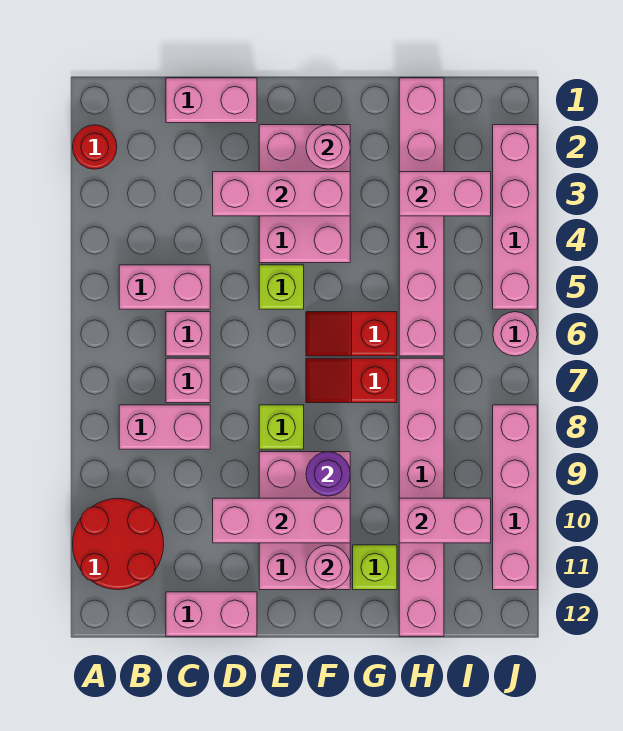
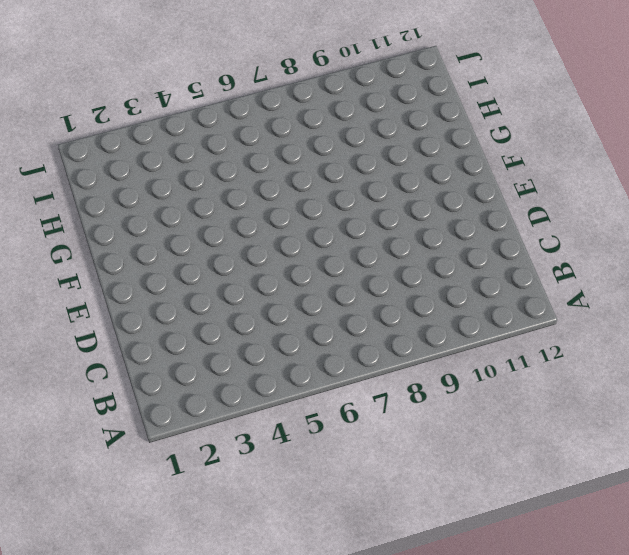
none -> red 1x1 round brick [73,125,117,169]
none -> red 2x2 round brick [73,498,164,590]
none -> pink 1x2 brick [119,265,210,309]

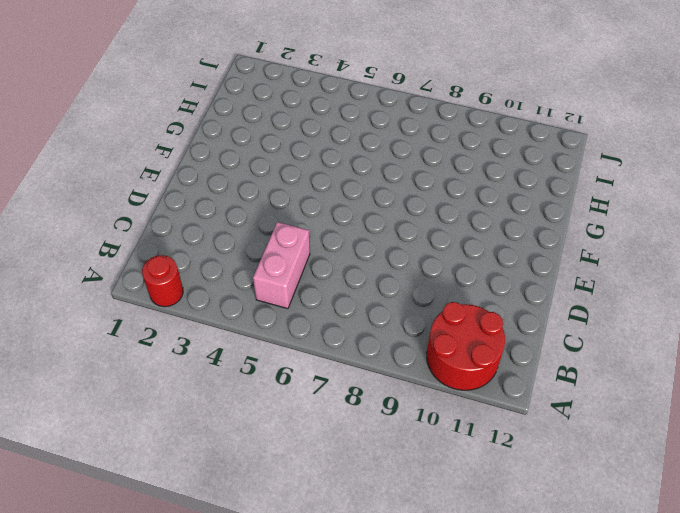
none -> pink 1x2 brick [119,405,210,449]
none -> pink 1x2 brick [166,78,257,123]
none -> pink 1x1 brick [166,312,210,356]

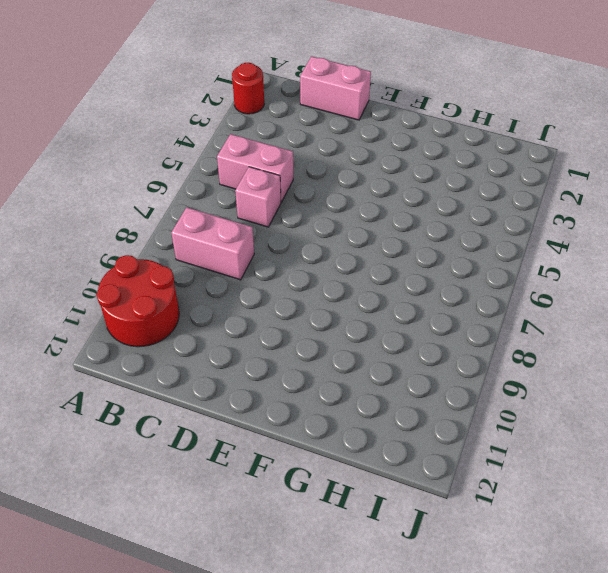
none -> pink 1x1 brick [166,358,210,403]
none -> pink 1x2 brick [166,592,257,636]
none -> pink 2x3 brick [259,125,350,263]

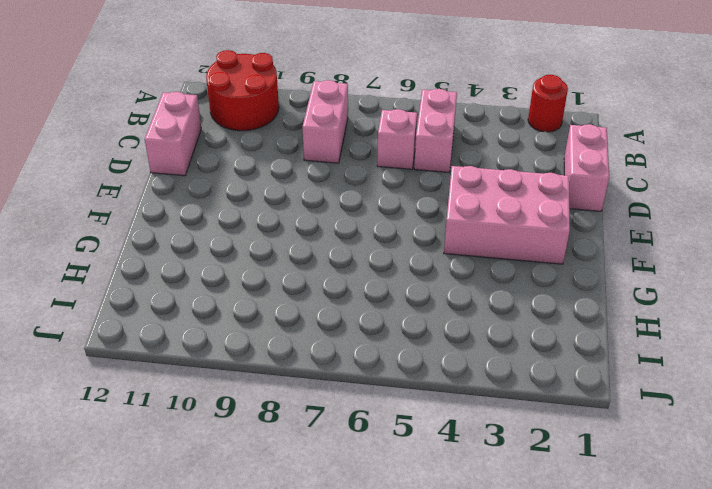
none -> pink 1x1 brick [166,358,210,403]
none -> lime 1x1 brick [259,265,304,309]
none -> lime 1x1 brick [259,405,304,449]

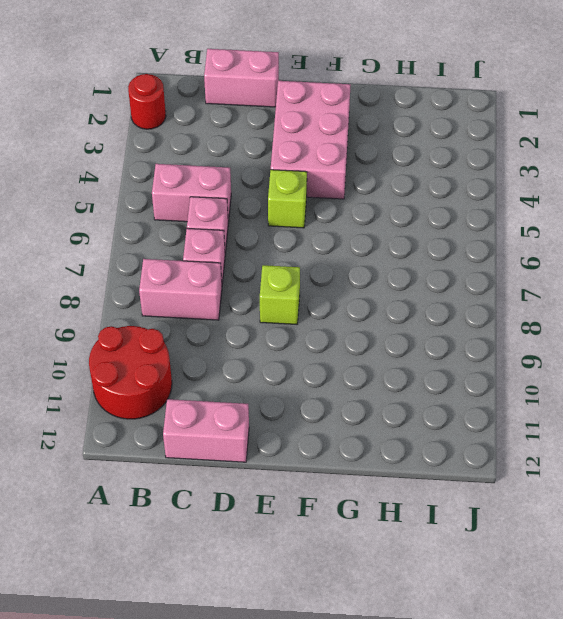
none -> pink 2x3 brick [259,452,350,590]
none -> red 1x2 slope [306,312,397,356]
none -> red 1x2 slope [306,358,397,403]

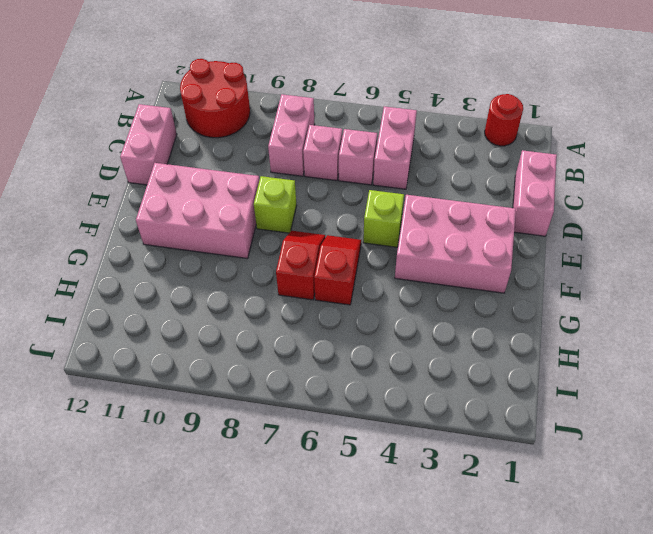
none -> lime 1x1 brick [353,545,397,590]
none -> pink 1x6 brick [399,78,444,356]
none -> pink 1x6 brick [399,358,444,636]

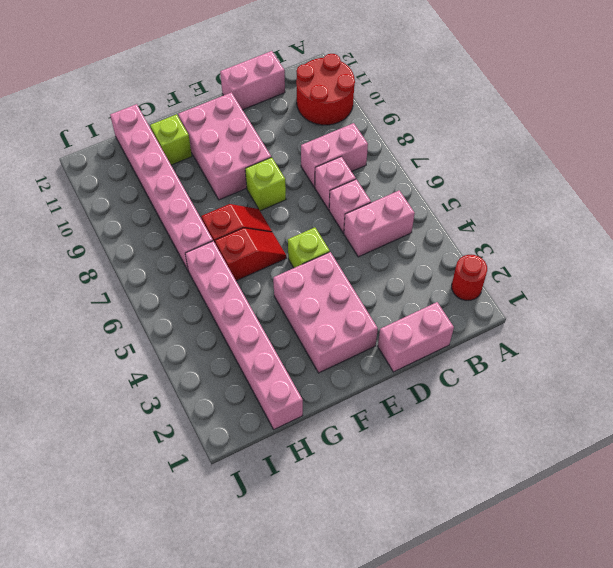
none -> pink 1x4 brick [493,125,537,309]
none -> pink 1x1 round brick [493,312,537,356]
none -> pink 1x4 brick [493,405,537,590]

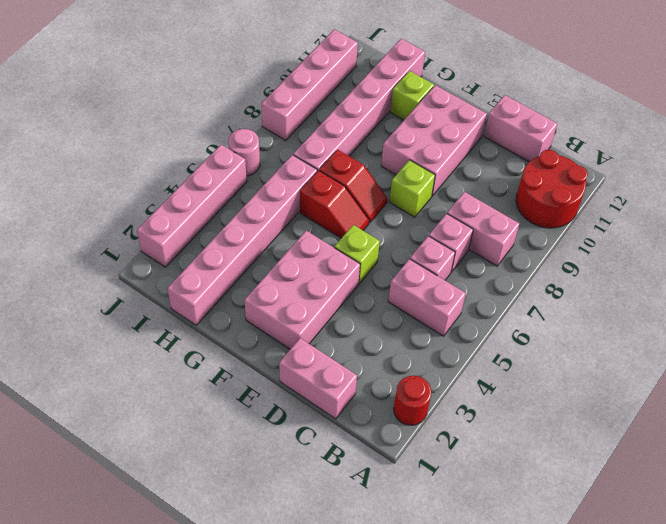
none -> pink 1x3 brick [213,172,350,216]
none -> pink 1x3 brick [213,498,350,543]
none -> pink 1x1 round brick [306,125,350,169]

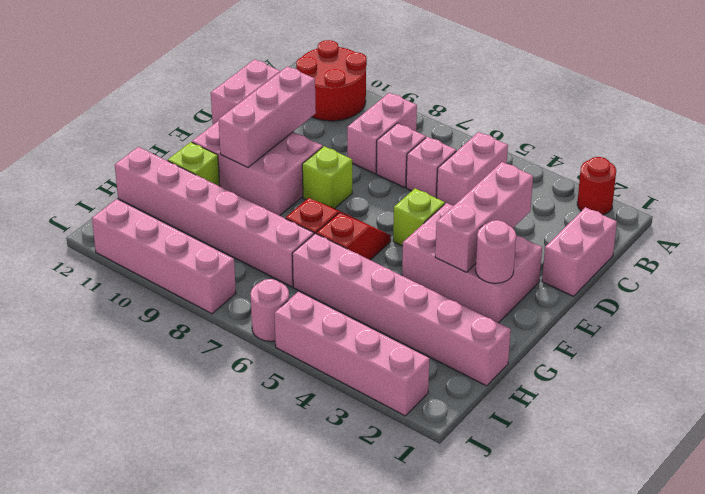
none -> purple 1x1 round brick [306,452,350,496]
none -> pink 1x1 round brick [306,545,350,590]
none -> pink 1x2 brick [399,172,491,216]

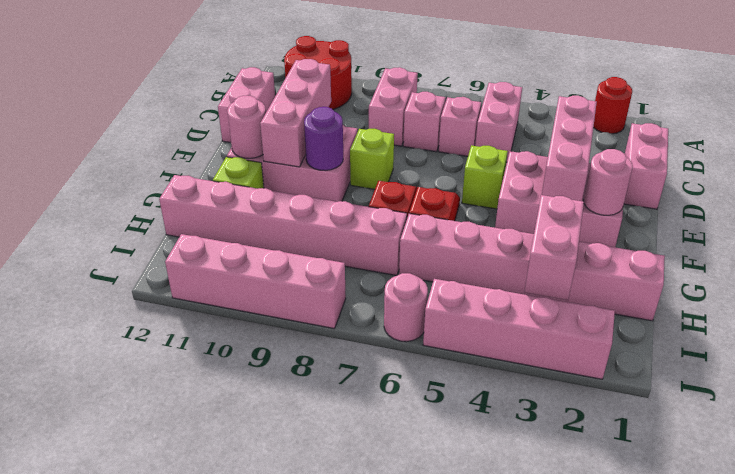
none -> pink 1x2 brick [399,498,491,543]

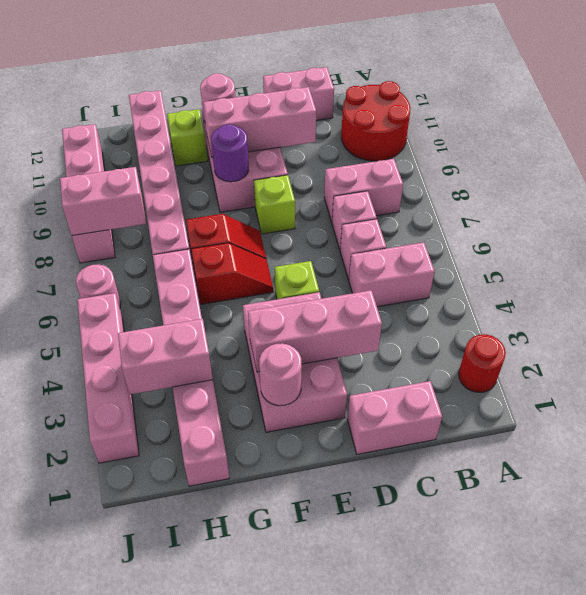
pink 1x2 brick [60,167,146,236] -> pink 1x2 brick moved to [399,498,491,543]

